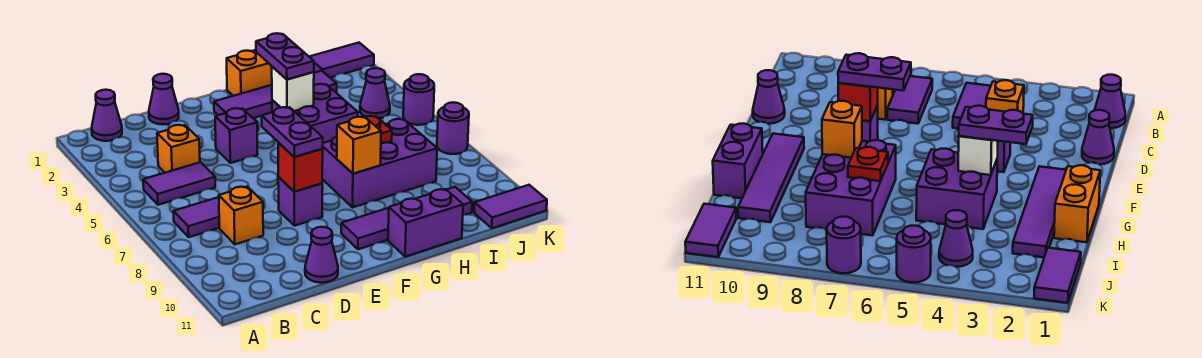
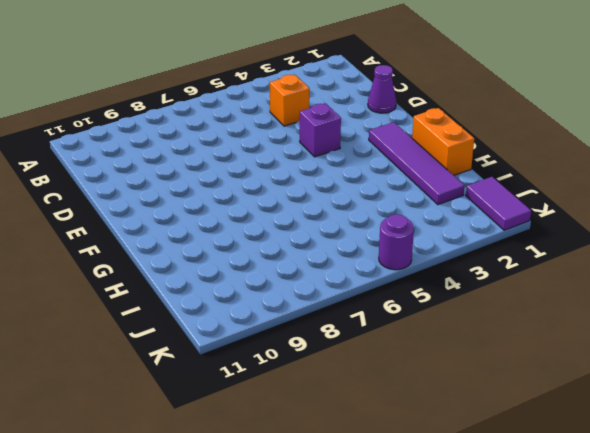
none -> purple 1x1 cone [92,90,122,141]
none -> purple 1x2 tile [143,162,215,205]
none -> purple 1x2 tile [174,197,219,237]

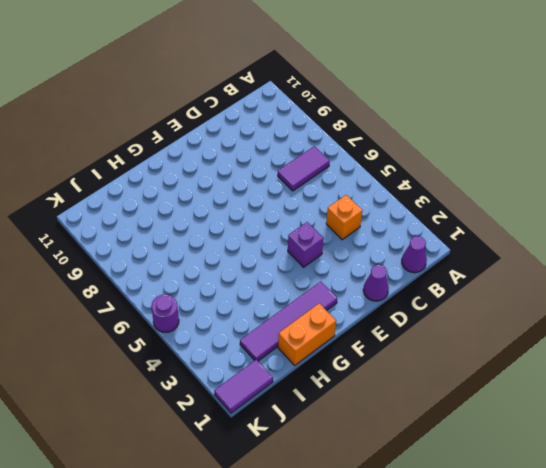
none -> purple 1x2 tile [143,162,215,205]
none -> orange 1x1 brick [219,187,263,244]
none -> purple 1x1 cone [305,227,338,283]

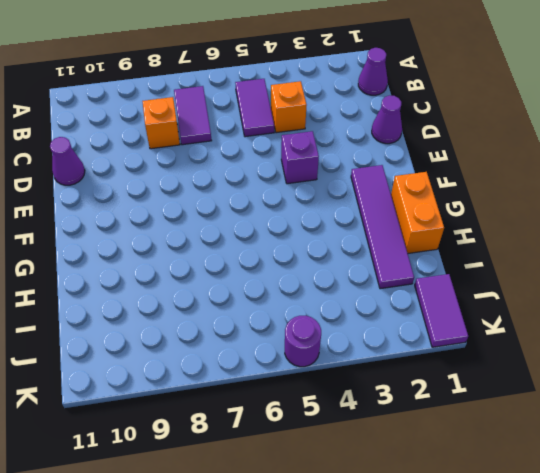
none -> purple 1x1 brick [278,177,322,226]
none -> purple 1x4 tile [341,187,472,249]
none -> purple 2x2 brick [272,84,358,143]

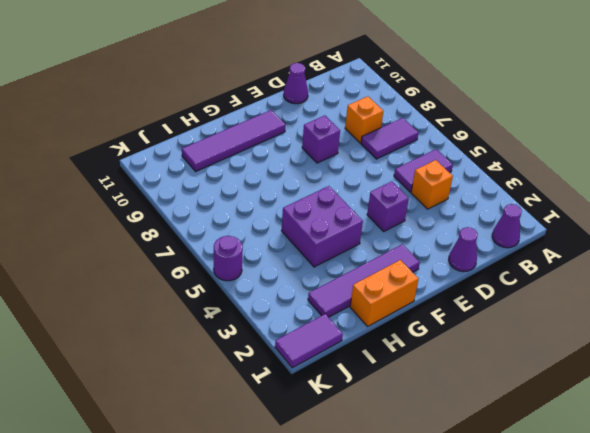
none -> purple 2x3 brick [322,119,437,207]
none -> purple 1x2 brick [388,189,463,257]
none -> purple 1x1 cone [360,68,390,118]

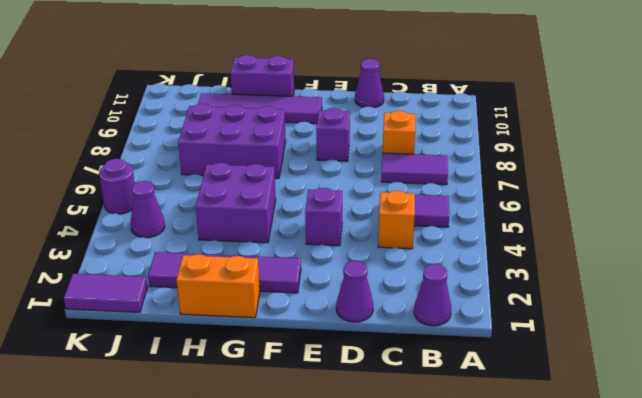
none -> purple 1x2 tile [474,185,547,228]
none -> purple 1x1 round brick [437,102,469,154]
none -> red 1x1 brick [278,143,323,192]

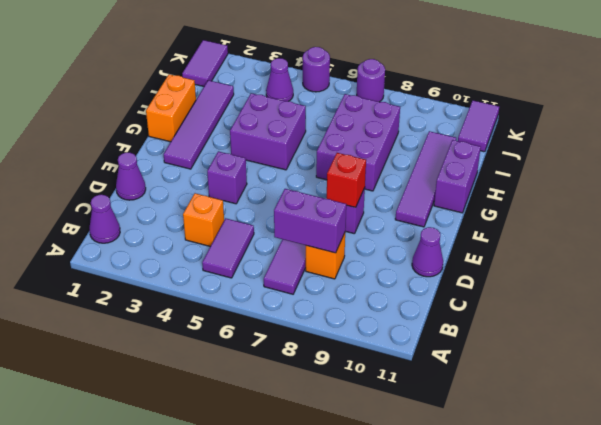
purple 1x2 brick [274,189,346,253] -> none
none -> white 1x1 brick [272,67,314,111]
none -> orange 1x1 brick [337,117,381,174]
none -> red 1x1 plate [365,116,392,143]

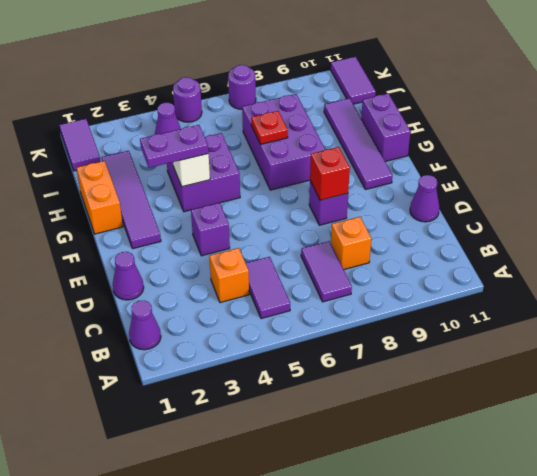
none -> orange 1x1 brick [337,117,381,174]
none -> purple 1x2 plate [262,107,323,157]

